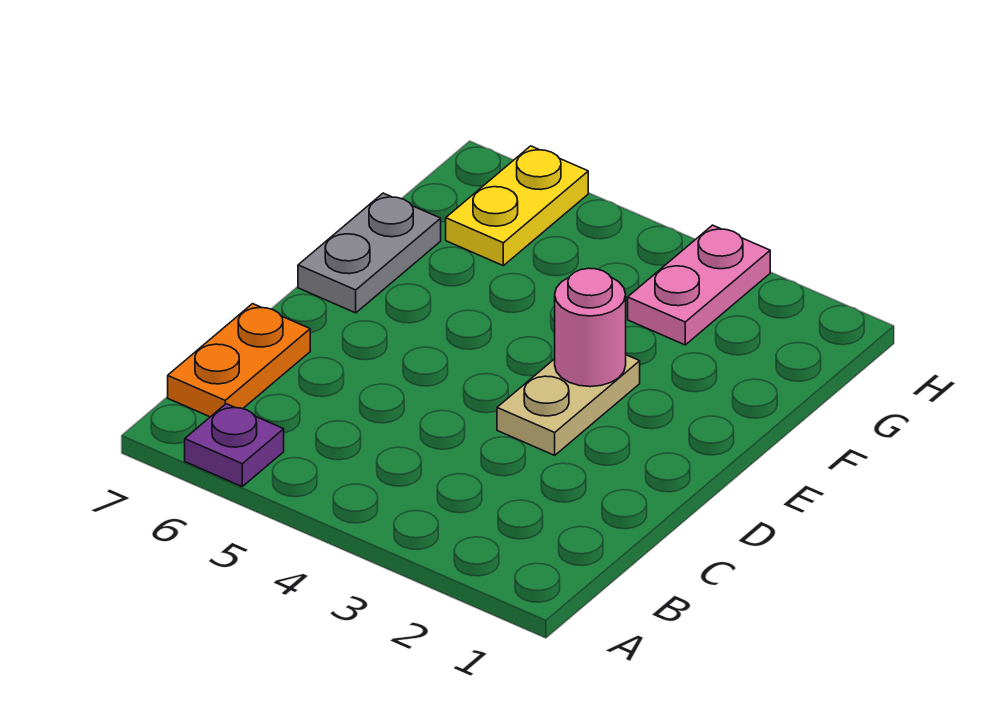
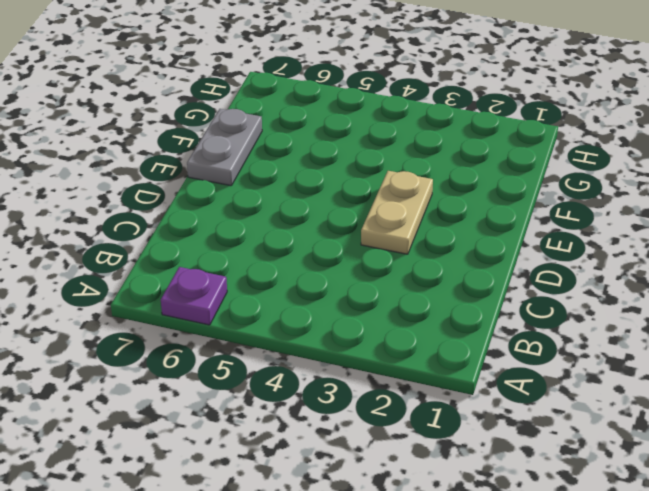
none -> orange 1x2 plate [168,304,310,417]
none -> pink 1x2 plate [628,225,770,345]

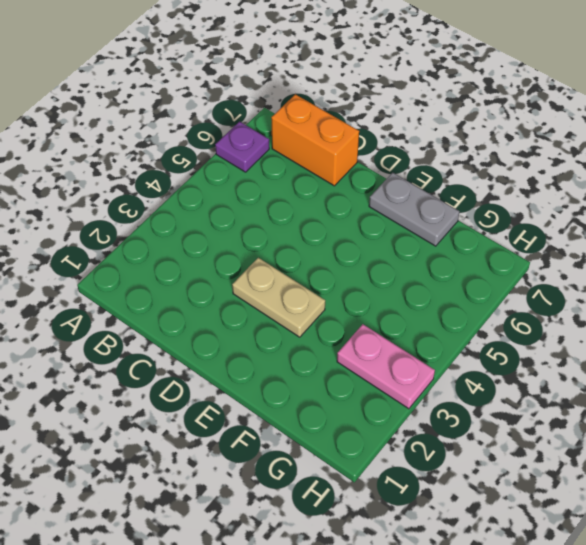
orange 1x2 brick [271,94,359,186] -> orange 1x2 plate [168,304,310,417]
none -> yellow 1x2 plate [446,146,588,266]
none -> pink 1x1 round brick [555,268,626,387]

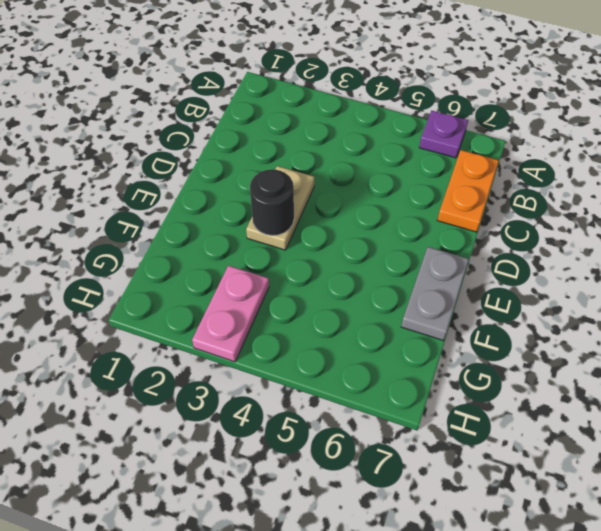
black 1x1 round brick [250,169,294,236] -> pink 1x1 round brick [555,268,626,387]
none -> yellow 1x2 plate [446,146,588,266]

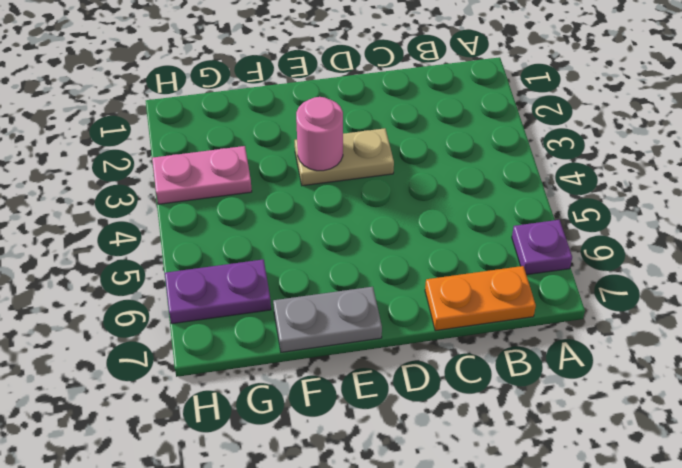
purple 1x2 plate [165,259,271,324] -> yellow 1x2 plate [446,146,588,266]

